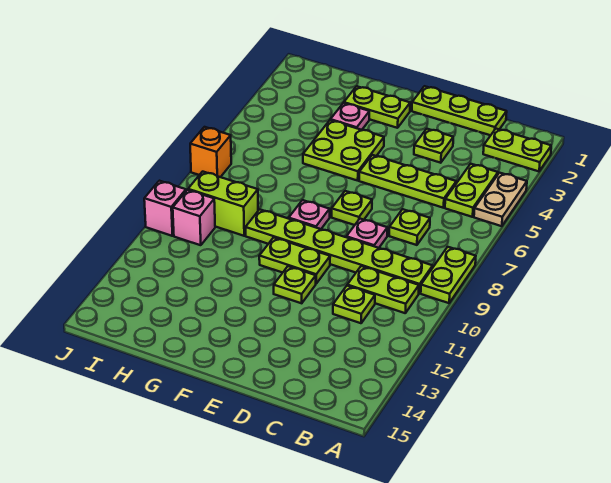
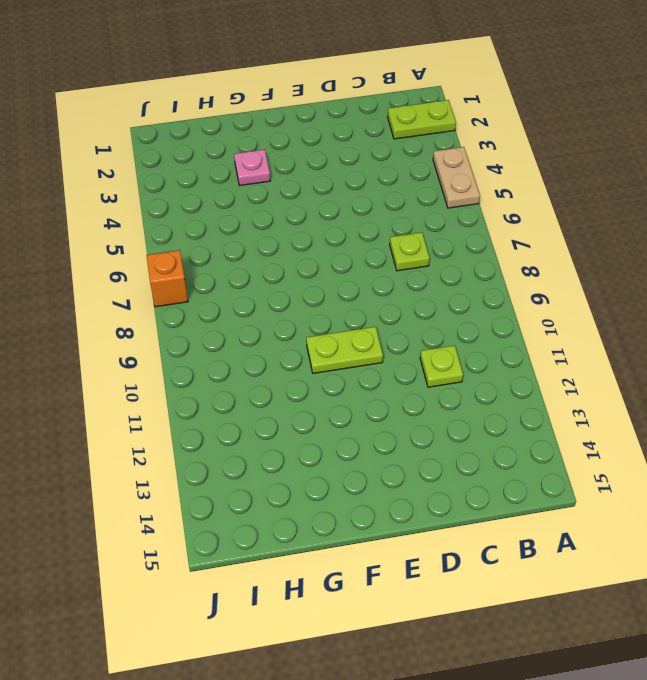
none -> lime 1x2 plate [421,247,476,303]
none -> lime 1x2 plate [445,164,498,217]
none -> lime 1x6 plate [246,209,433,293]

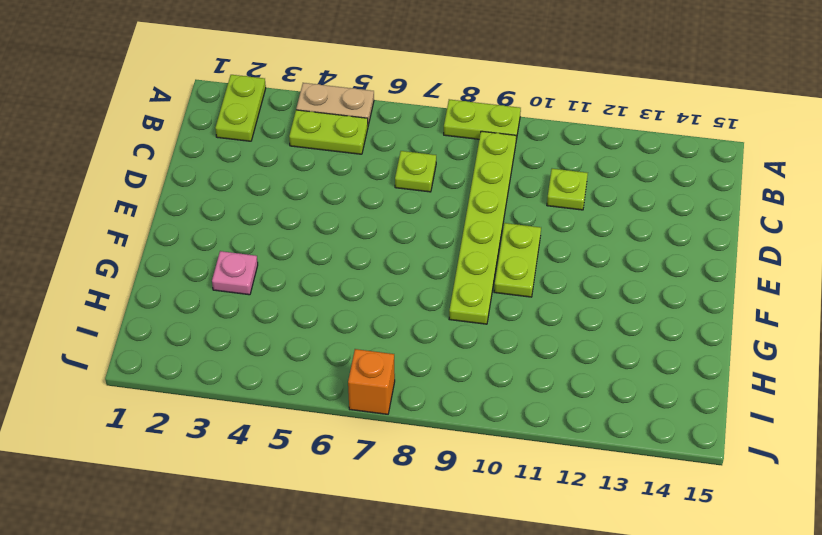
none -> lime 1x2 plate [347,266,419,313]
none -> lime 1x3 plate [412,86,507,135]
none -> lime 1x3 plate [359,155,456,208]

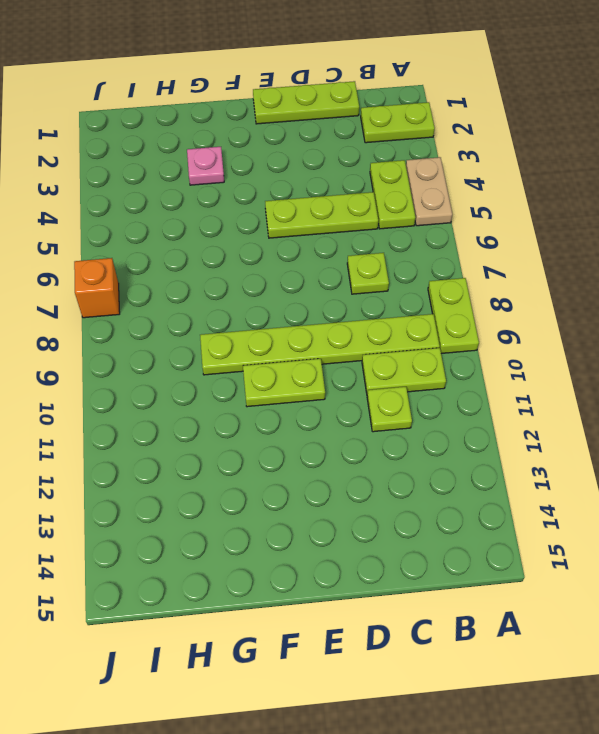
none -> lime 1x1 plate [414,129,453,163]
none -> pink 1x1 plate [346,219,387,248]
none -> lime 1x1 plate [332,191,372,225]

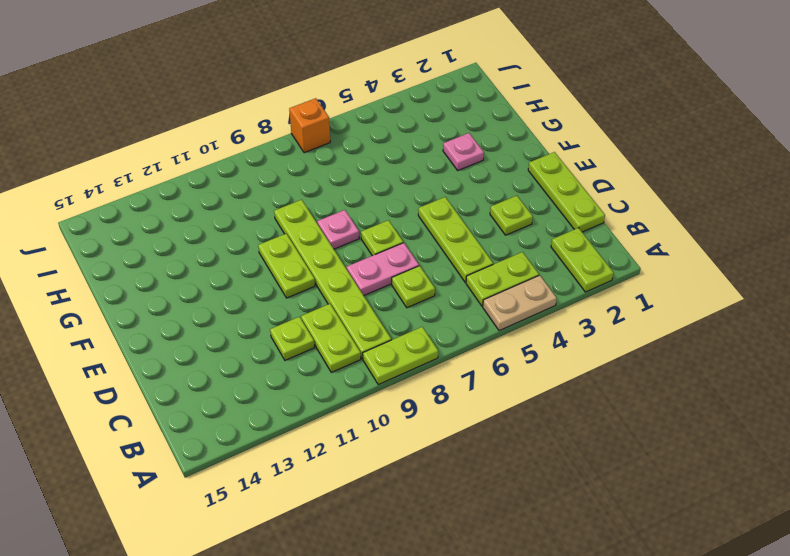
pink 1x2 plate [347,243,419,295] -> pink 1x1 plate [346,219,387,248]
none -> lime 1x1 plate [274,266,316,303]
none -> lime 1x2 plate [344,86,410,128]
none -> lime 2x2 plate [303,120,384,181]

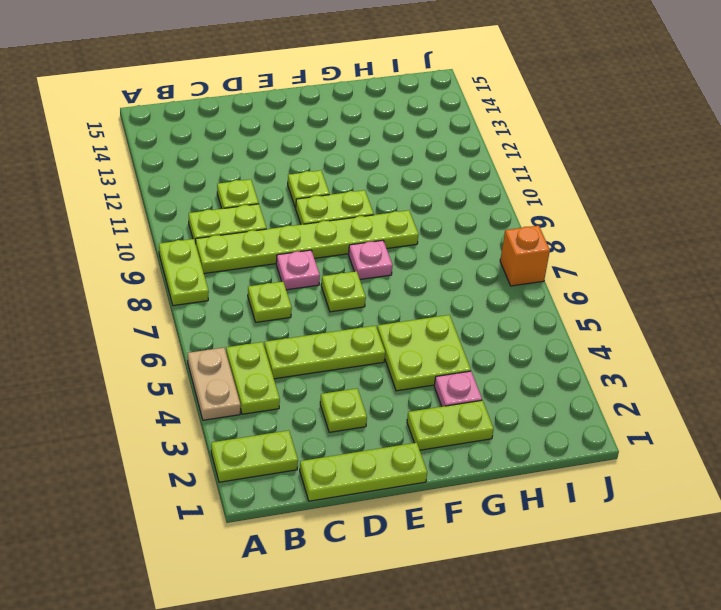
none -> lime 1x2 brick [188,172,258,236]
none -> pink 1x1 brick [173,190,215,245]
none -> pink 1x1 brick [144,181,186,236]

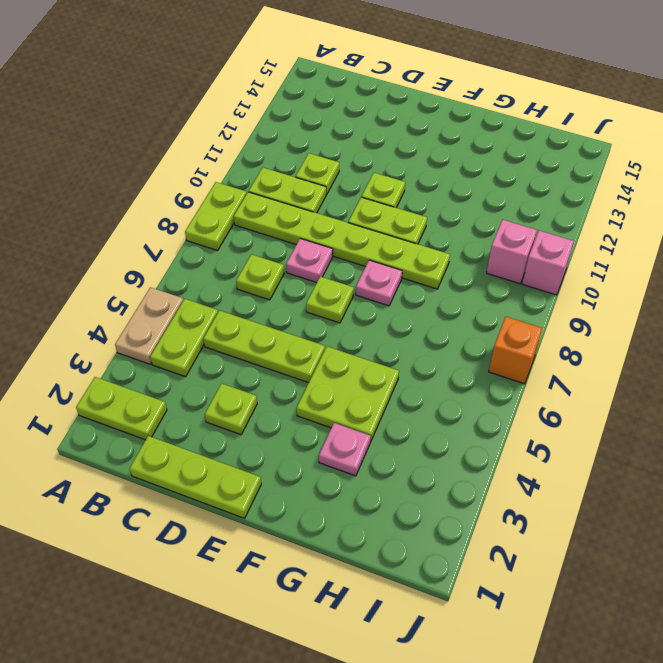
none -> lime 1x2 plate [344,86,410,128]
none -> lime 1x2 brick [188,172,258,236]

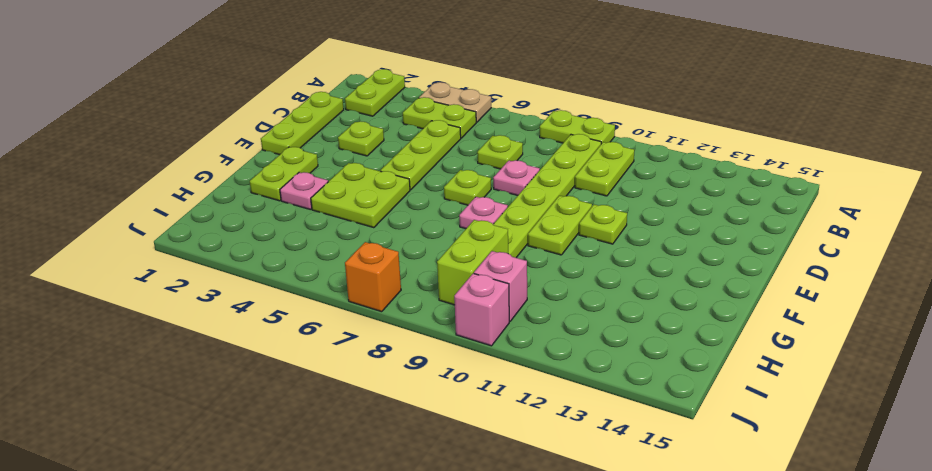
none -> lime 1x1 plate [333,286,375,323]

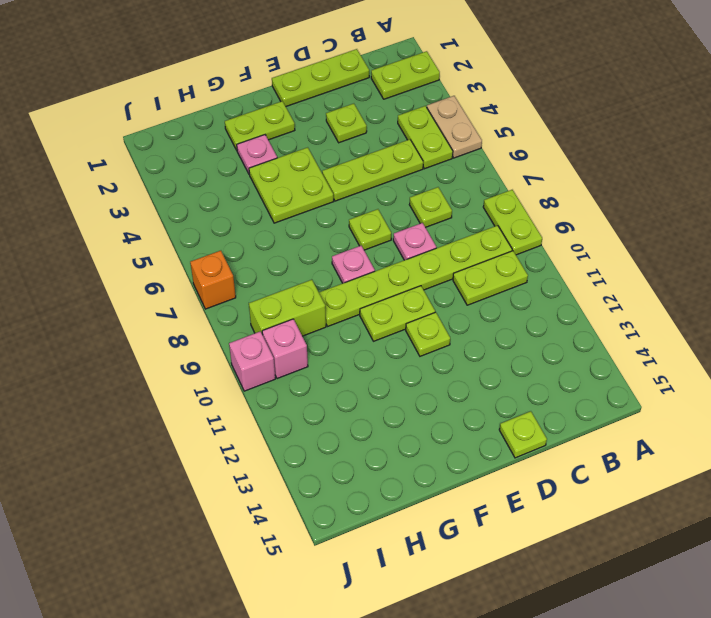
lime 1x1 plate [499,411,547,458] -> lime 1x1 plate moved to [333,286,375,323]

